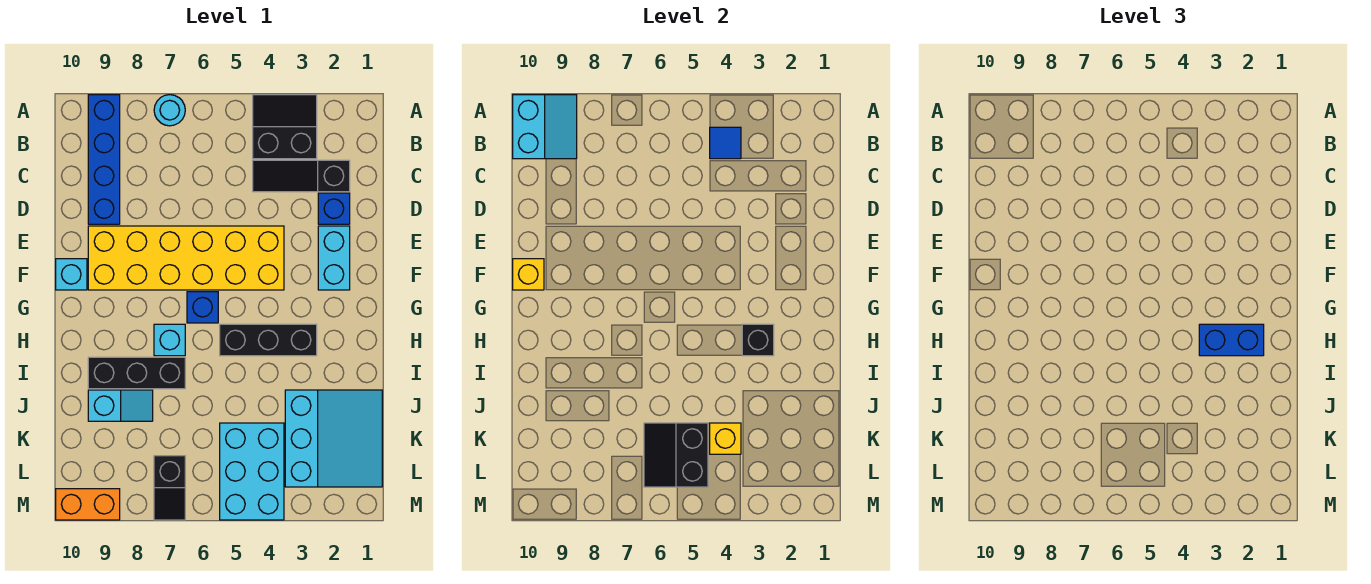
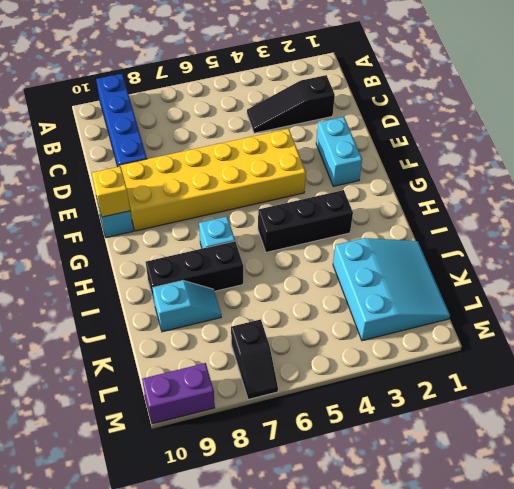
purple 1x2 brick [142,363,215,424] -> orange 1x2 brick [56,489,120,520]
none -> black 2x2 slope [253,95,317,159]
none -> cyan 1x1 round brick [154,95,185,126]
none -> blue 1x1 brick [318,193,350,224]

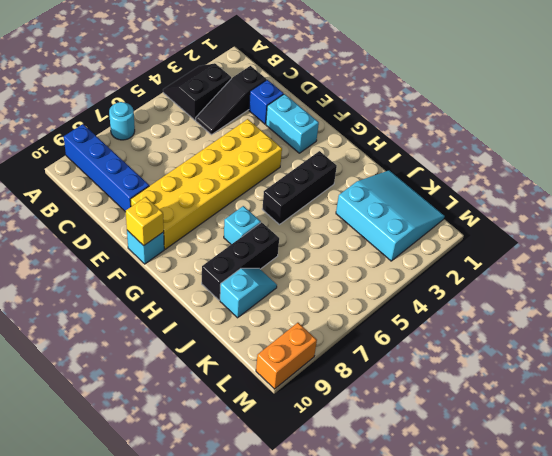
none -> blue 1x1 brick [187,292,218,323]
none -> cyan 2x3 brick [220,423,284,520]
none -> black 1x2 slope [154,456,185,520]

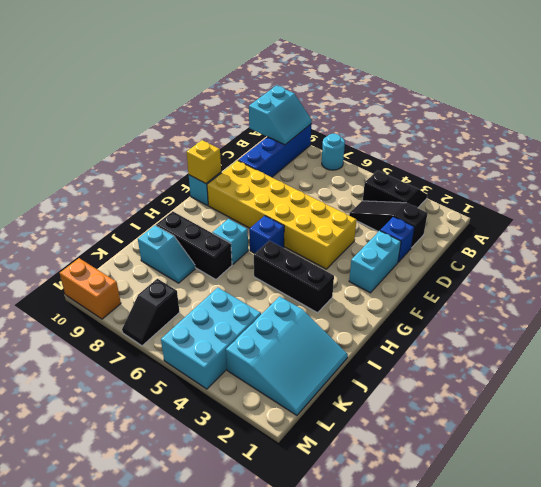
none -> blue 1x1 tile [710,127,741,159]
none -> black 1x1 brick [742,324,774,356]
none -> yellow 1x1 brick [710,423,741,454]

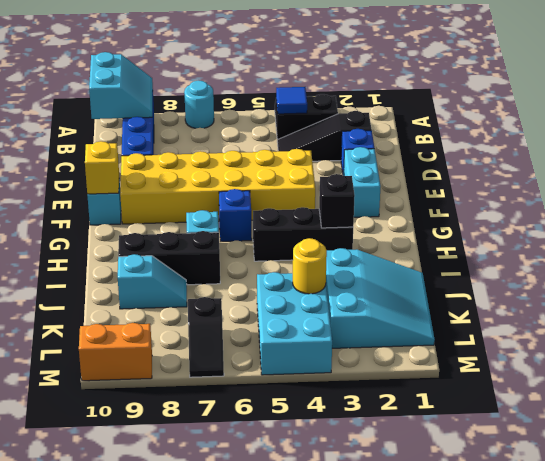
yellow 1x1 round brick [293,238,327,294] -> yellow 1x1 brick [710,423,741,454]
none -> black 2x2 slope [644,423,708,487]
none -> blue 1x2 brick [1199,324,1264,356]

